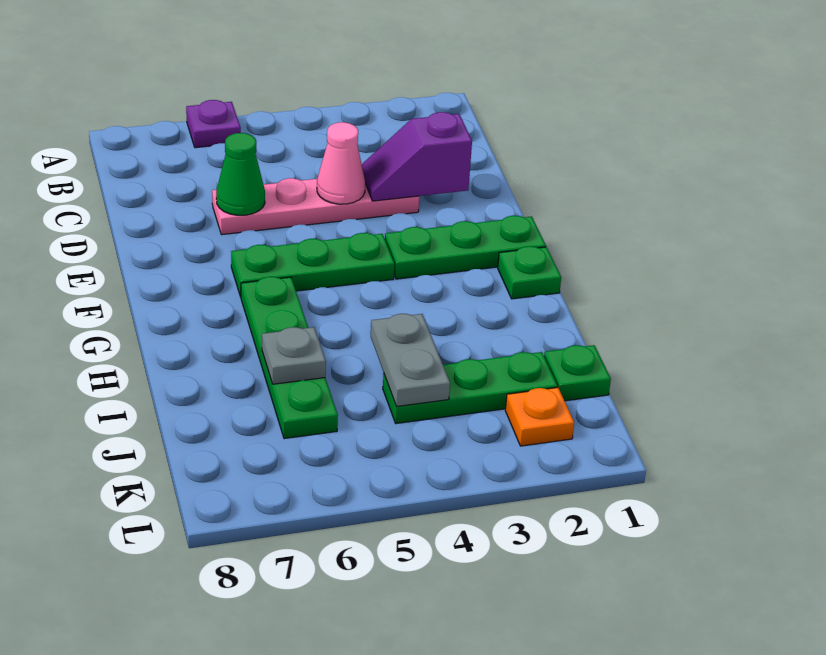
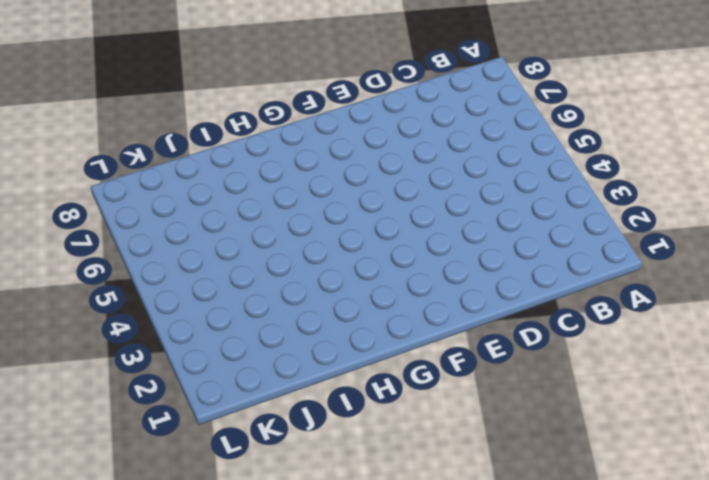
none -> purple 1x1 plate [186,100,241,148]
none -> pink 1x4 plate [212,178,419,235]
none -> green 1x3 plate [385,216,546,279]

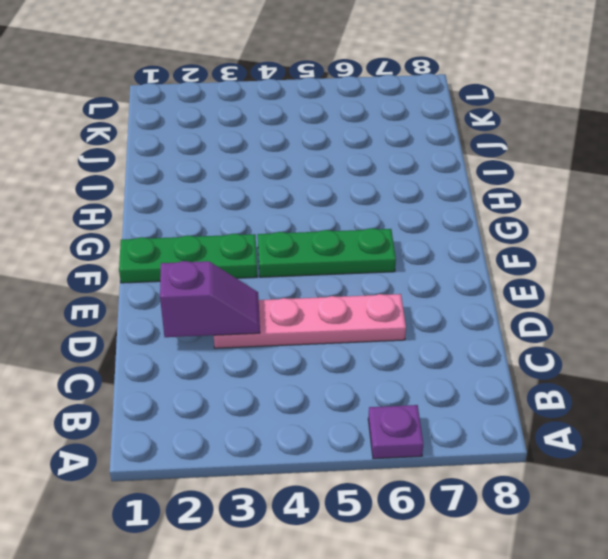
none -> green 1x1 plate [498,246,561,299]
none -> green 1x4 plate [241,277,338,439]
none -> green 1x1 plate [544,345,611,401]

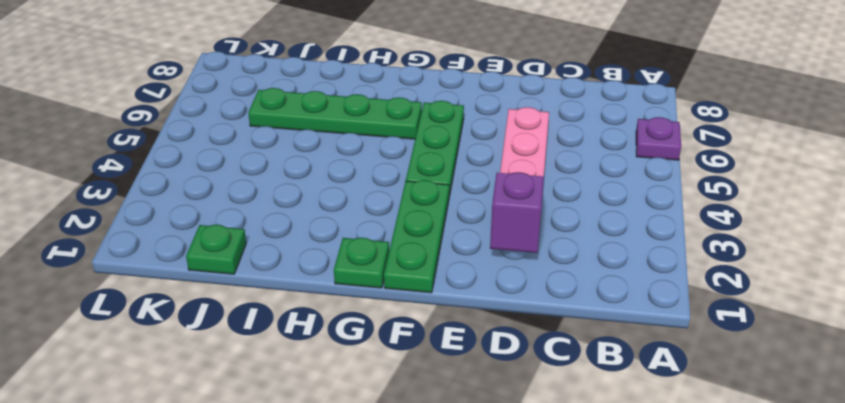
none -> green 1x3 plate [383,352,557,424]
none -> orange 1x1 plate [505,388,574,446]
none -> pink 1x1 cone [317,122,365,204]

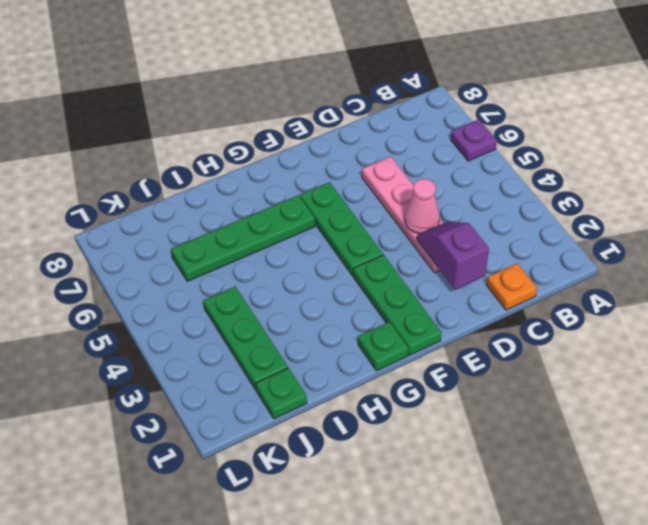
orange 1x1 plate [486,263,537,310] -> orange 1x1 plate moved to [505,388,574,446]
none -> green 1x1 cone [216,133,265,215]
none -> grey 1x2 plate [371,314,450,407]
none -> grey 1x1 plate [262,327,326,384]

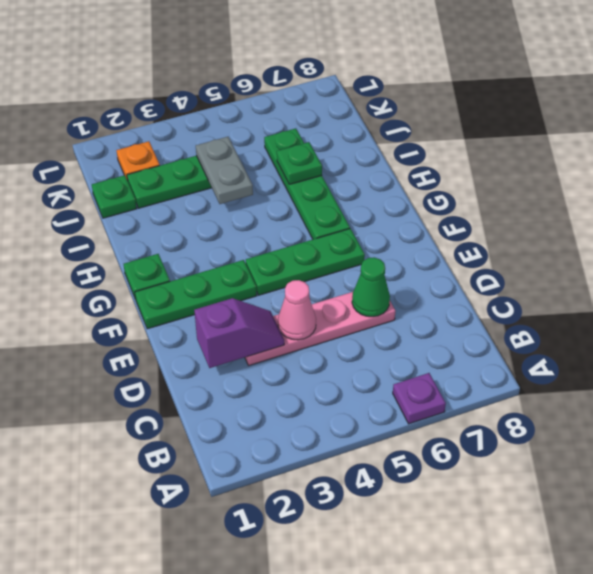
green 1x1 plate [277,142,322,184] -> grey 1x1 plate [262,327,326,384]

